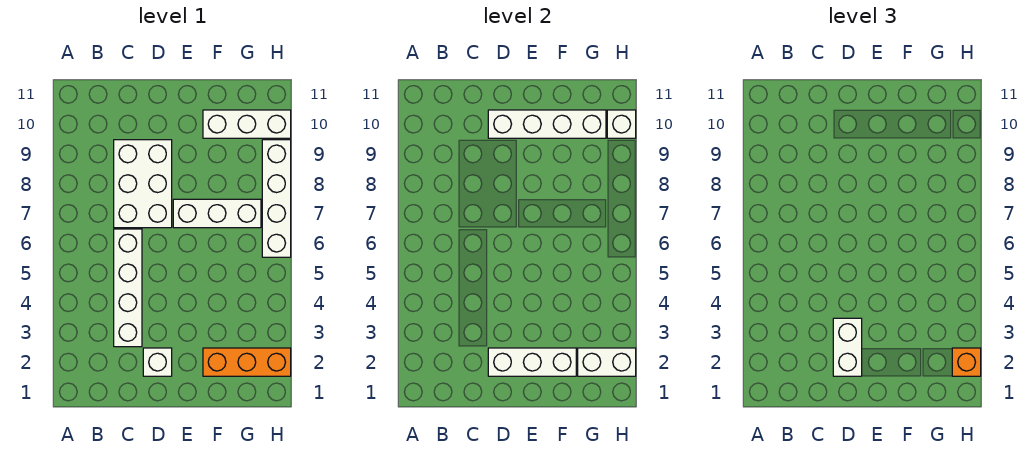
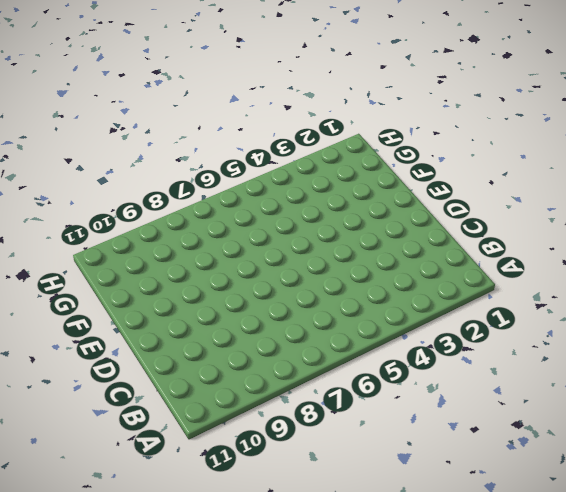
none -> white 1x4 brick [114,229,142,347]
none -> white 2x3 brick [114,140,172,228]
none -> white 1x1 brick [143,348,172,376]

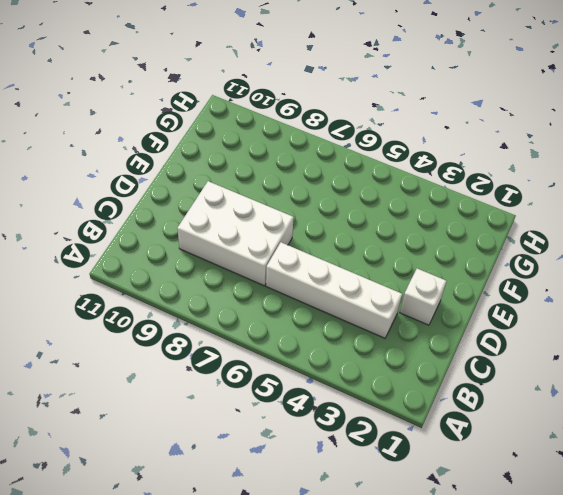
none -> white 1x3 brick [173,199,261,228]
none -> orange 1x3 brick [203,348,291,376]
none -> white 1x3 brick [203,110,291,138]

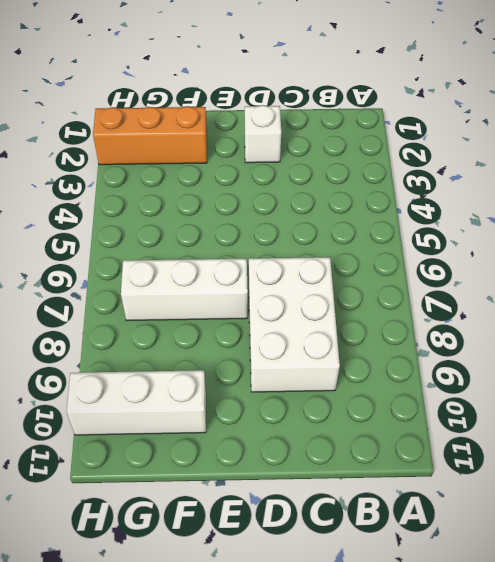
none -> white 1x4 brick [114,229,142,347]
none -> white 1x4 brick [262,140,291,257]
none -> white 1x3 brick [488,348,576,376]

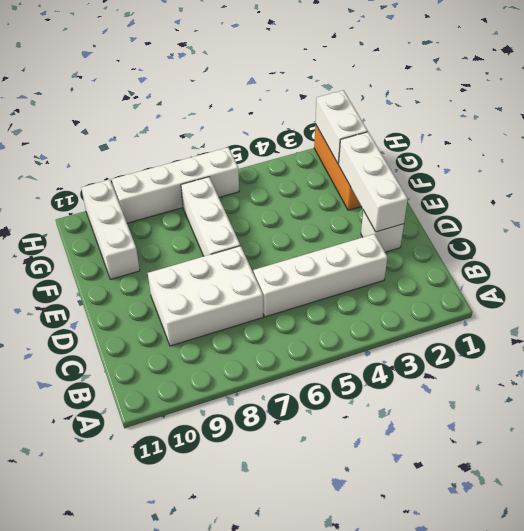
none -> white 1x4 brick [488,110,606,138]
none -> white 1x1 brick [607,110,636,138]
none -> white 1x2 brick [833,318,862,376]

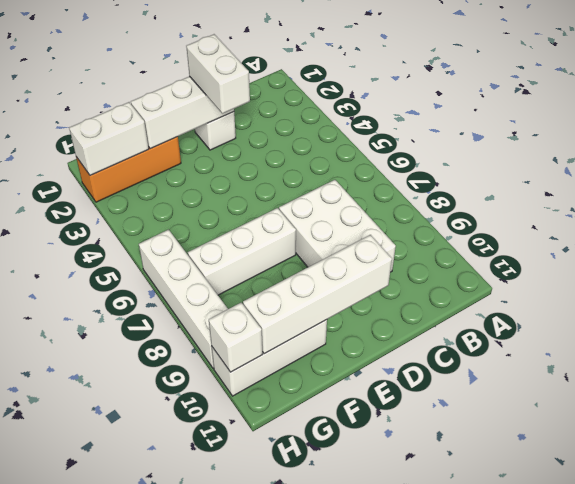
none -> white 1x4 brick [114,229,142,347]
none -> orange 1x1 brick [952,348,981,376]

